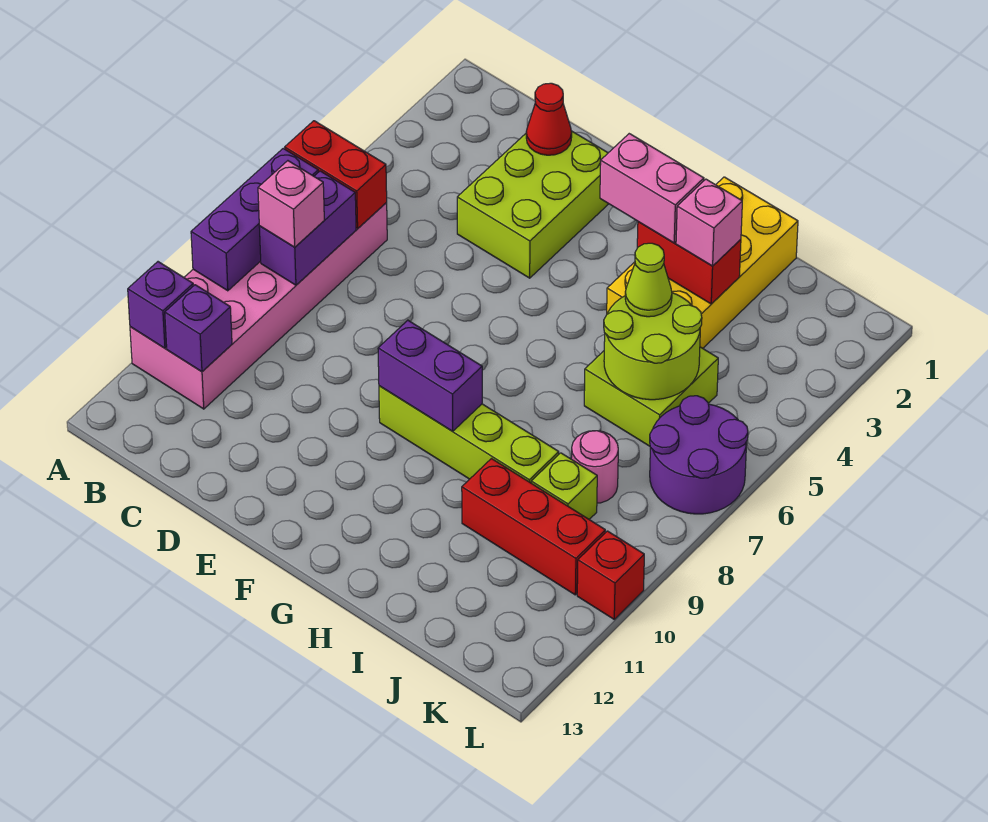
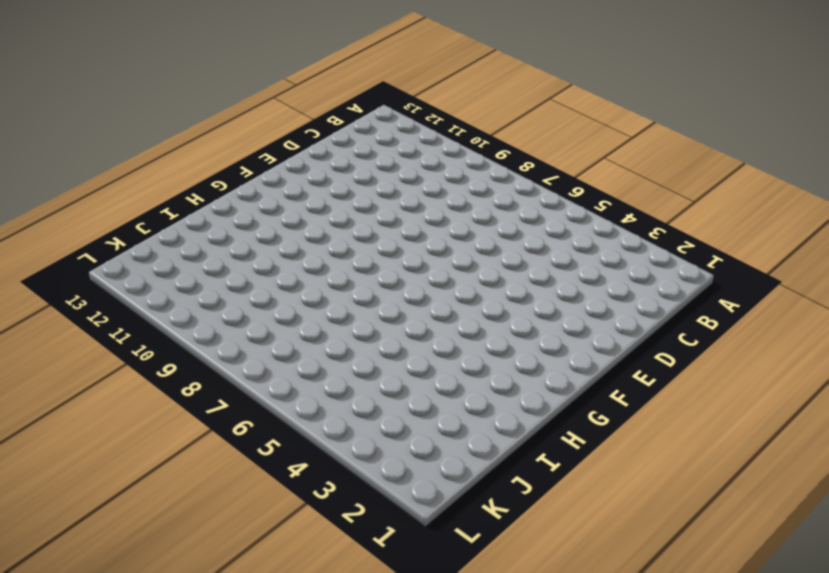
none -> pink 2x6 brick [130,203,387,409]
none -> lime 2x3 brick [457,131,608,278]
none -> lime 1x4 brick [379,386,559,483]

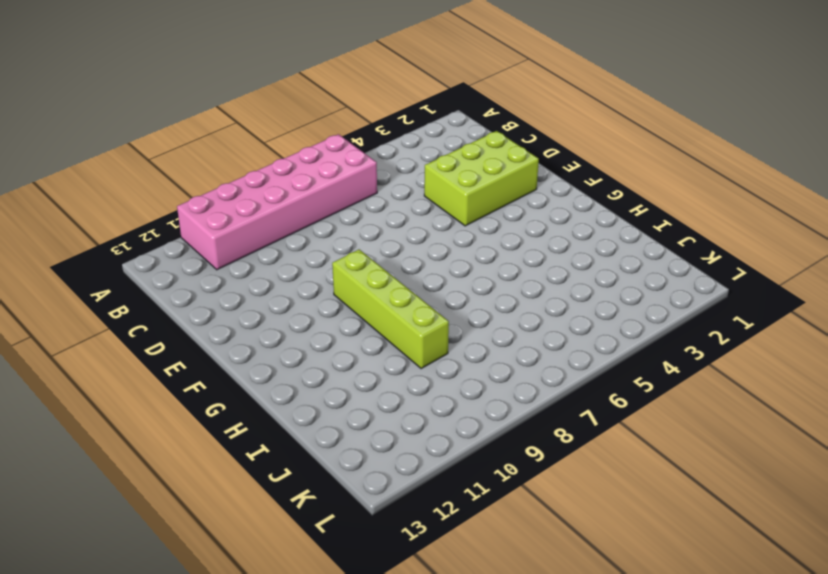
none -> yellow 2x4 brick [607,177,798,348]
none -> lime 2x2 brick [584,347,718,446]
none -> red 1x3 brick [462,459,605,595]

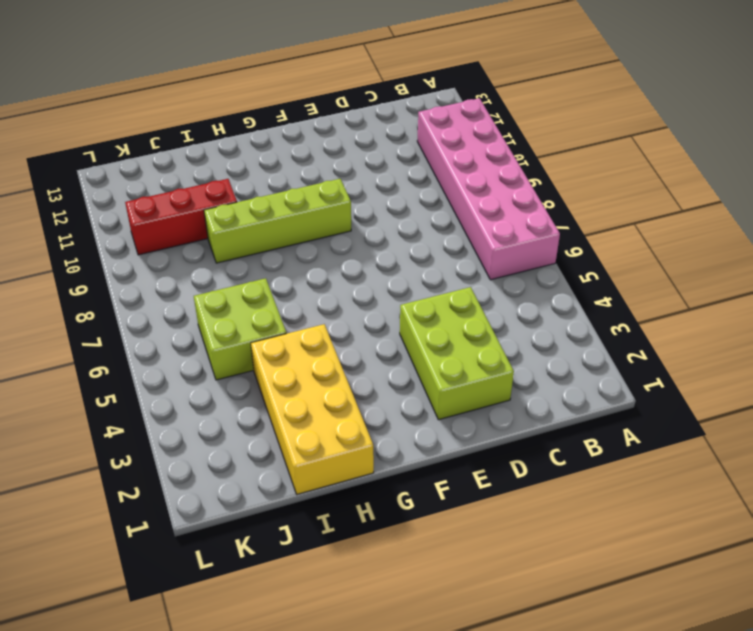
none -> pink 1x1 round brick [571,431,618,503]
none -> lime 1x1 brick [531,453,597,519]
none -> purple 2x2 round brick [650,396,748,514]

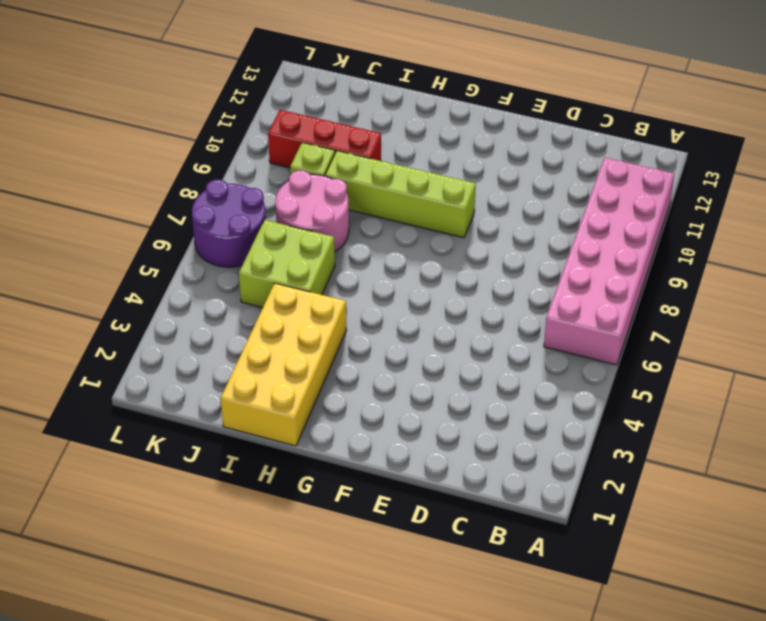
pink 2x2 round brick [275,170,349,252] -> pink 1x1 round brick [571,431,618,503]
none -> lime 2x3 brick [457,131,608,278]
none -> red 1x1 brick [577,531,644,619]
none -> red 1x2 brick [285,121,387,229]

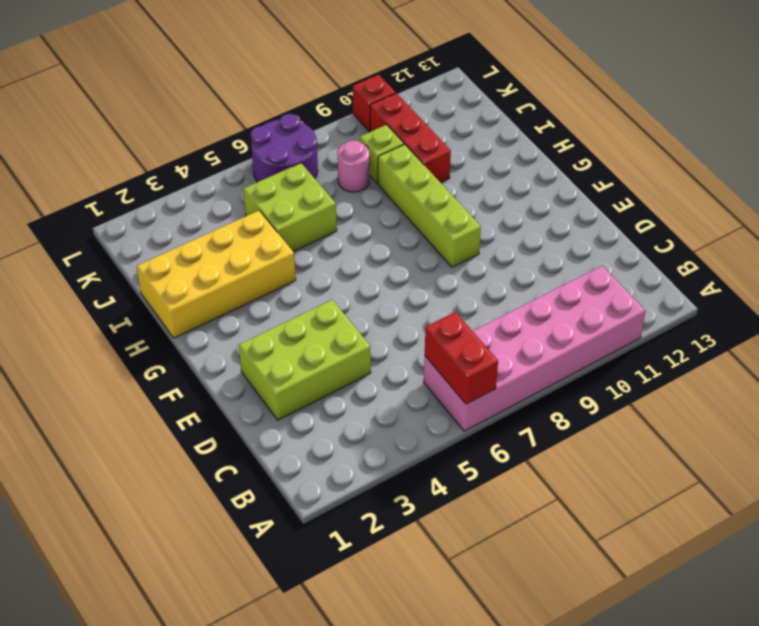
none -> purple 1x3 brick [191,148,318,291]
none -> purple 1x1 brick [128,262,193,348]
none -> purple 1x2 brick [259,171,356,285]

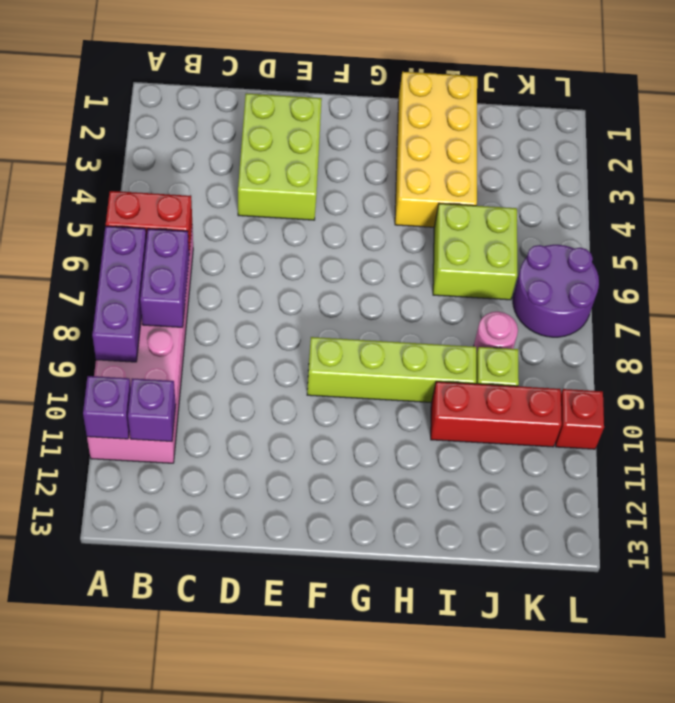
none -> red 1x1 cone [526,83,572,155]
none -> purple 1x2 brick [378,320,482,431]
none -> red 1x2 brick [637,222,741,304]

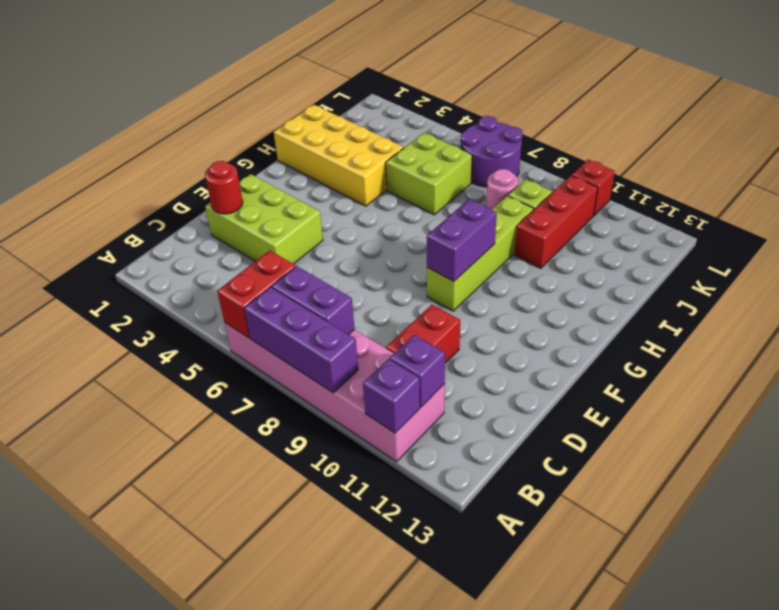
red 1x2 brick [386,304,460,363] -> red 1x2 brick moved to [637,222,741,304]
red 1x1 round brick [205,161,243,214] -> red 1x1 cone [526,83,572,155]
none -> lime 2x2 round brick [604,293,702,400]
none -> pink 1x1 brick [258,161,324,247]
none -> pink 1x2 brick [600,134,704,243]

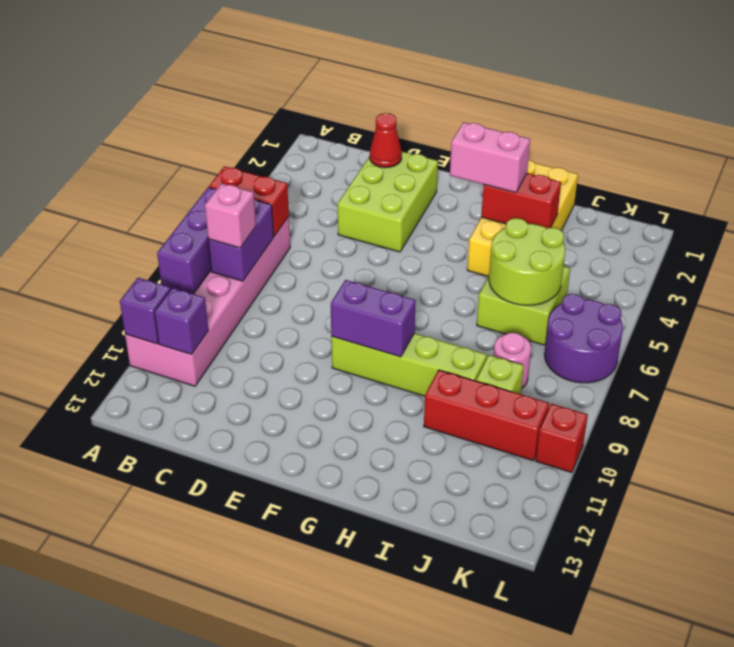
none -> pink 1x1 brick [676,179,742,266]
none -> lime 1x1 cone [625,243,672,317]

